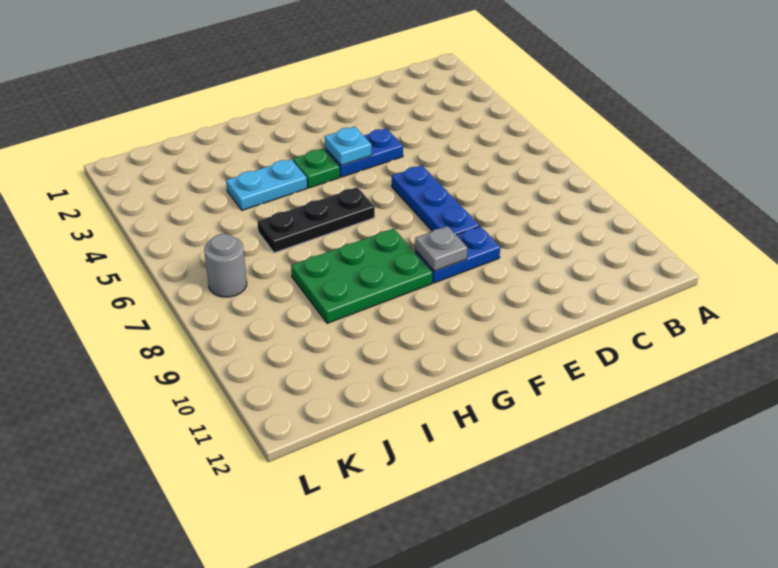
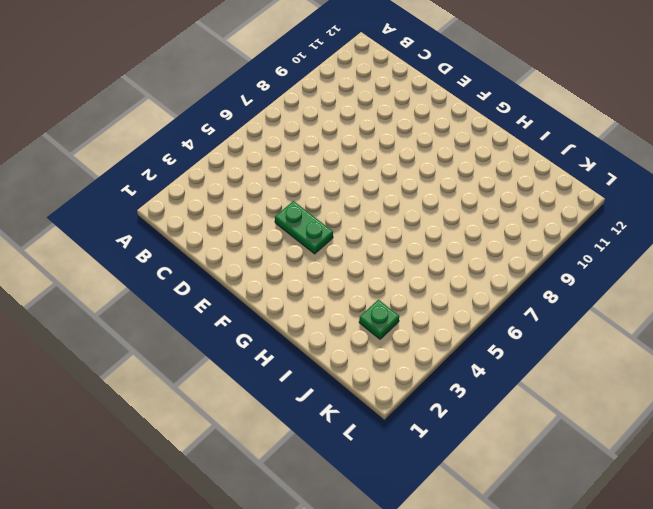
green 1x2 plate [275,201,333,254] -> blue 1x2 plate [325,128,403,177]
green 1x1 plate [359,300,399,339] -> green 1x1 plate moved to [293,149,340,188]
none -> blue 1x3 plate [392,165,479,235]
none -> blue 1x2 plate [415,226,500,283]

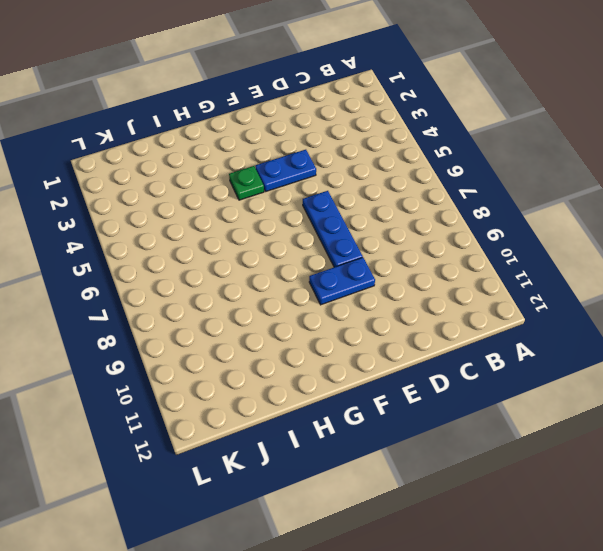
none -> black 1x3 plate [257,187,375,253]
none -> green 2x3 plate [291,229,432,323]

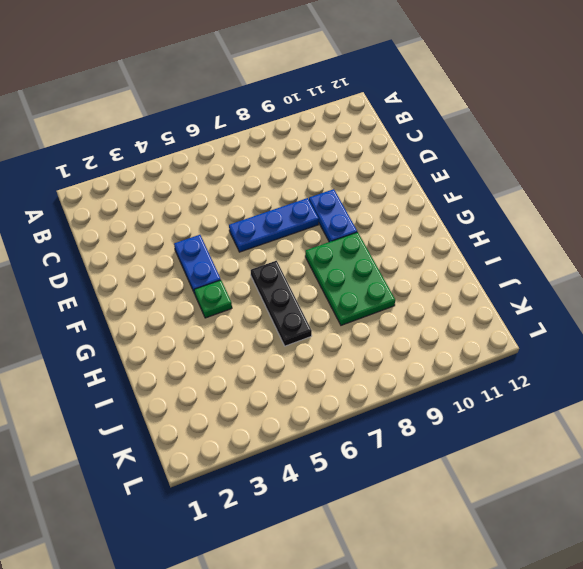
none -> cyan 1x2 plate [226,159,307,210]
none -> grey 1x1 round brick [204,234,247,297]

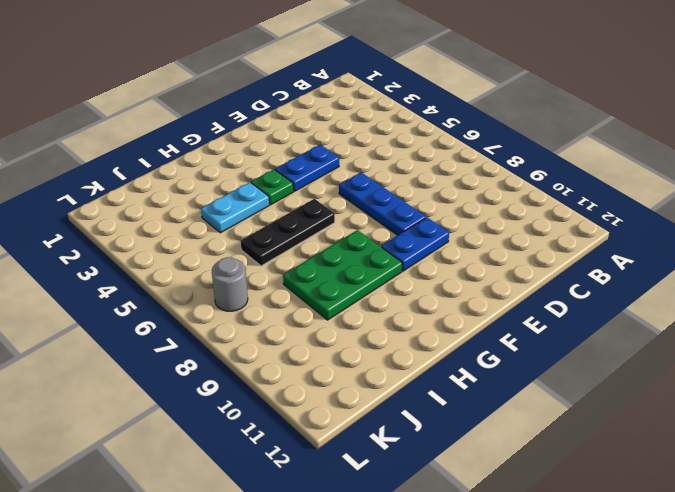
none -> cyan 1x1 plate [325,127,372,166]
none -> grey 1x1 plate [415,226,467,271]

